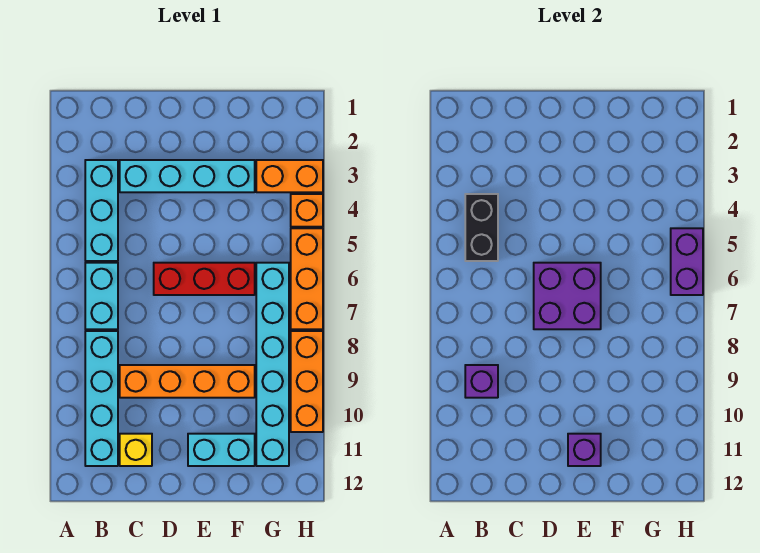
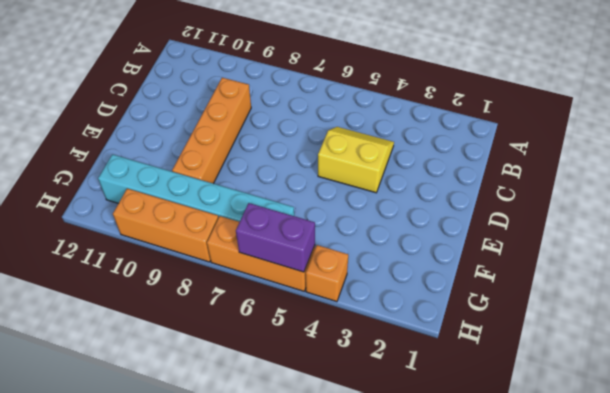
yellow 2x2 slope [318,127,394,193] -> none
none -> cyan 1x3 brick [85,160,118,261]
none -> cyan 1x2 brick [85,263,118,329]
none -> cyan 1x4 brick [85,331,118,466]

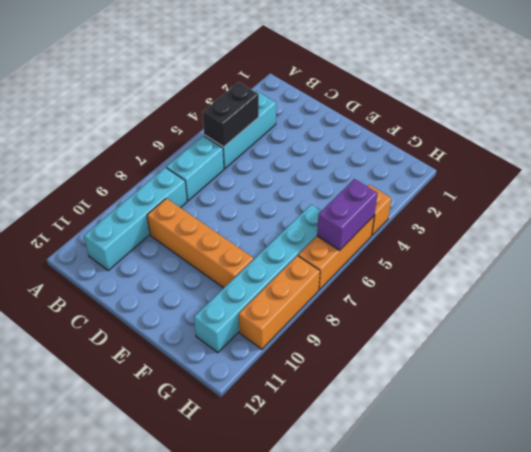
none -> cyan 1x4 brick [120,160,255,192]
none -> yellow 1x1 brick [120,434,152,466]
none -> red 1x3 brick [154,263,255,295]

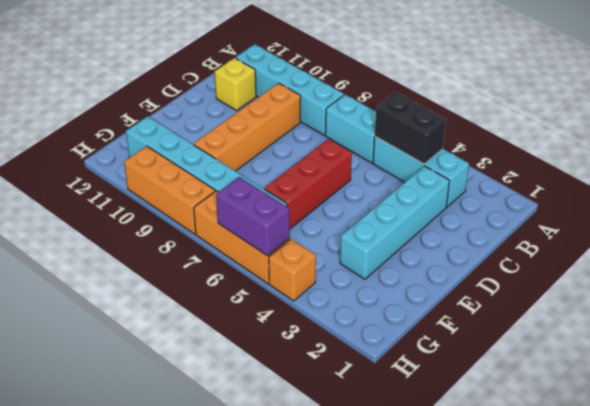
none -> cyan 1x2 brick [188,434,255,466]
none -> orange 1x2 brick [256,160,323,192]
none -> purple 1x1 brick [465,365,498,398]

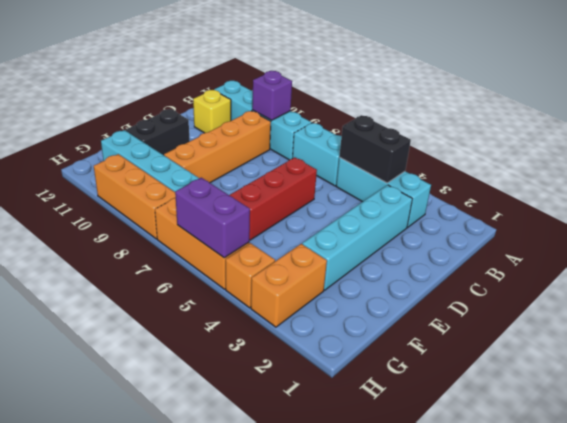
black 1x2 brick [126,109,190,155] -> cyan 1x2 brick [188,434,255,466]
none -> purple 2x2 brick [534,263,601,329]
none -> purple 1x1 brick [568,434,601,466]

